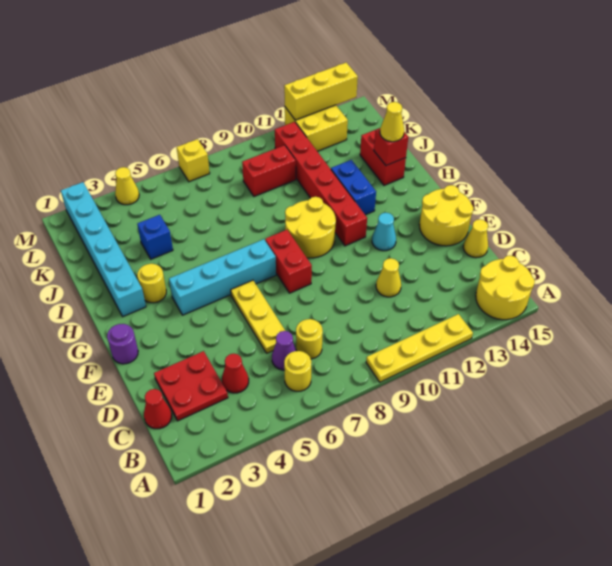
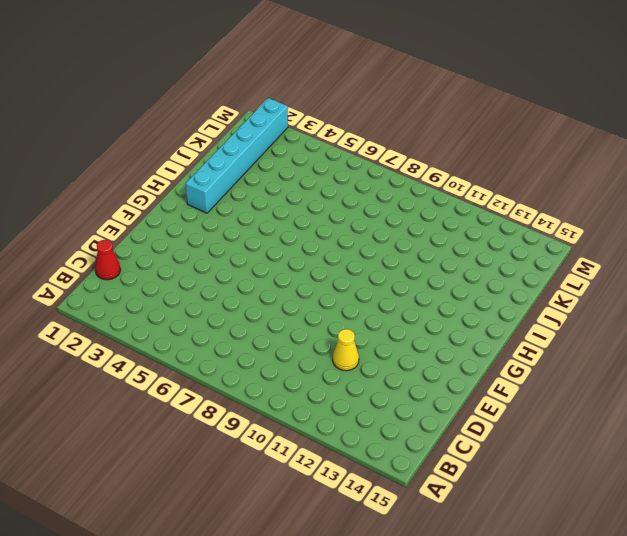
none -> yellow 1x4 plate [366,314,473,382]
none -> yellow 2x2 round brick [476,256,535,320]
none -> yellow 1x1 round brick [284,351,311,391]
none -> red 2x2 plate [154,351,228,421]

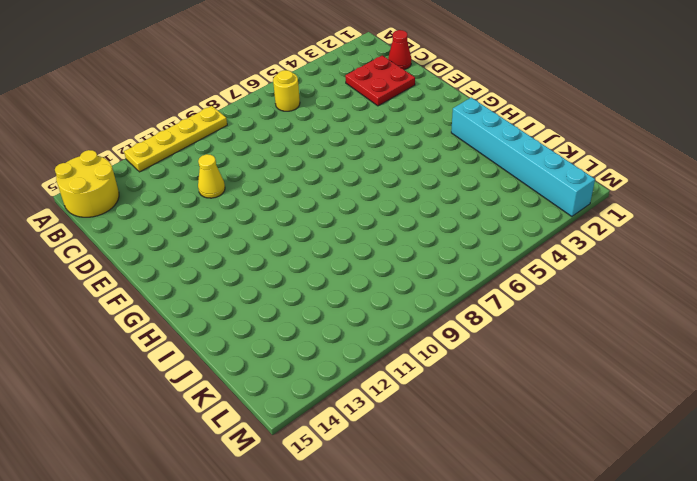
none -> red 1x1 cone [222,354,249,393]
none -> purple 1x1 cone [272,331,296,370]
none -> yellow 1x1 round brick [296,319,323,359]
none -> yellow 1x3 plate [231,280,285,353]

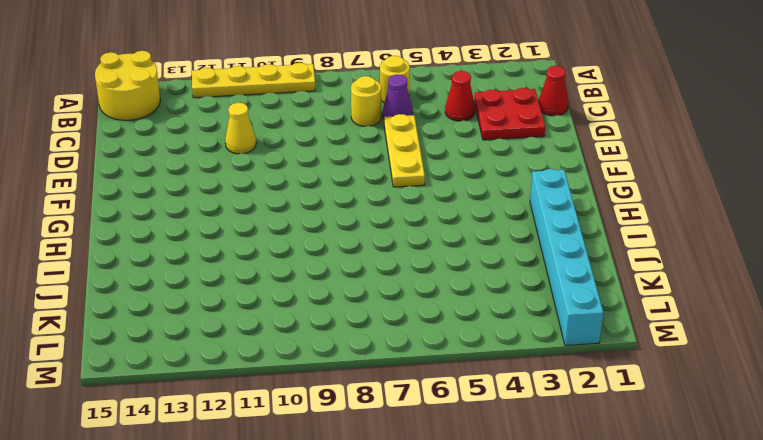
none -> yellow 1x1 cone [463,219,488,258]
none -> yellow 2x2 round brick [419,185,473,246]
none -> purple 1x1 round brick [107,324,138,364]
none -> red 1x2 brick [265,230,312,293]

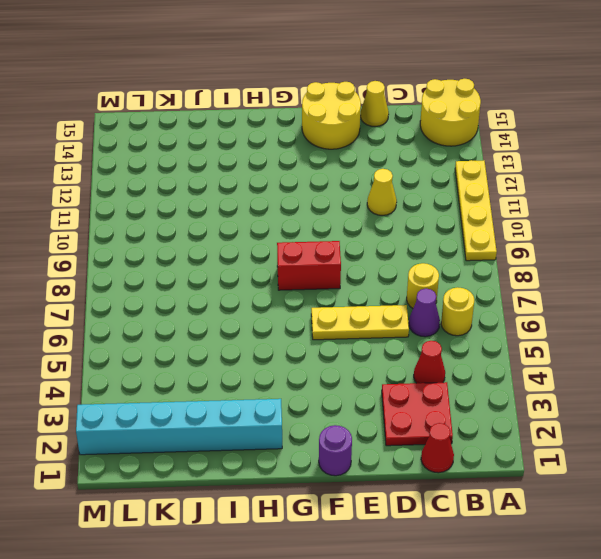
none -> cyan 1x1 cone [372,213,396,251]
none -> cyan 1x4 brick [169,239,276,315]
none -> yellow 2x2 round brick [285,197,336,258]
none -> red 1x6 brick [275,122,367,246]

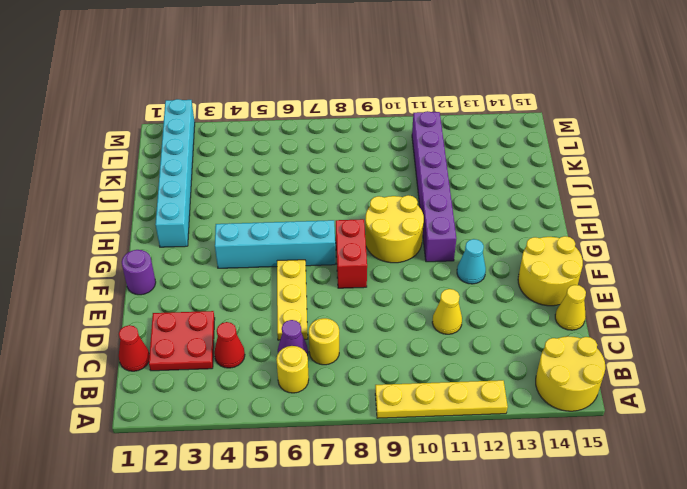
purple 1x6 brick [412,111,456,262] -> red 1x6 brick [275,122,367,246]
none -> yellow 1x1 round brick [137,264,166,303]
none -> blue 1x2 brick [331,160,376,215]
none -> red 1x2 brick [360,130,406,185]
none -> blue 1x1 brick [137,215,173,259]

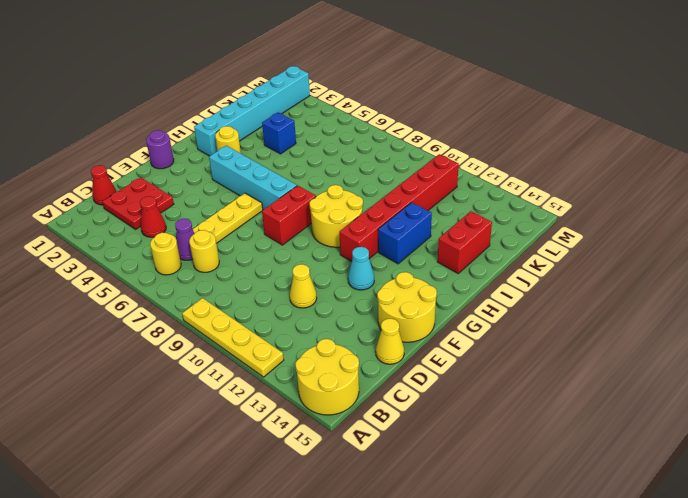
none -> red 1x2 brick [242,145,296,196]
none -> yellow 2x2 brick [285,105,348,151]
none -> yellow 1x1 cone [115,167,139,205]
none -> yellow 1x1 brick [177,139,210,182]

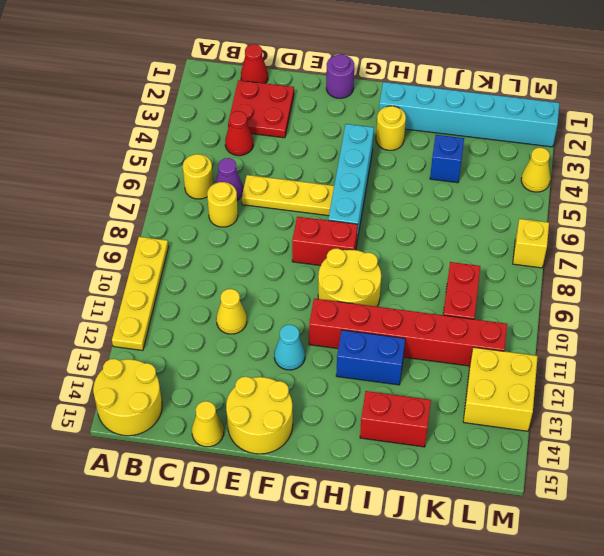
none -> red 1x1 brick [374,128,408,165]
none -> yellow 1x3 brick [284,63,358,120]
none -> yellow 1x1 cone [380,102,404,142]

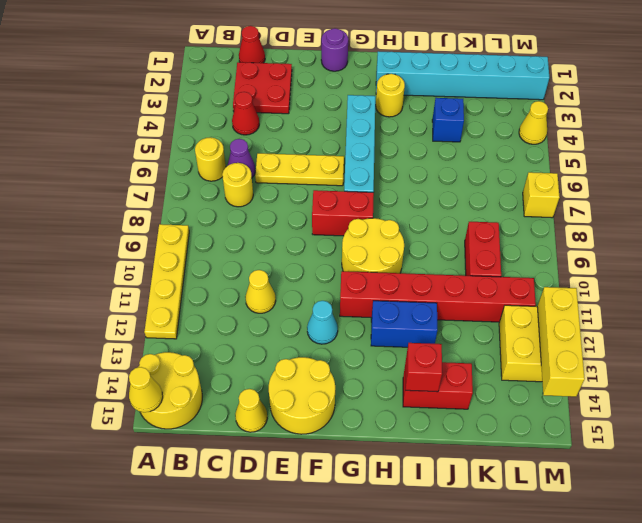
yellow 1x1 cone [129,367,163,412] -> yellow 1x1 cone moved to [380,102,404,142]

